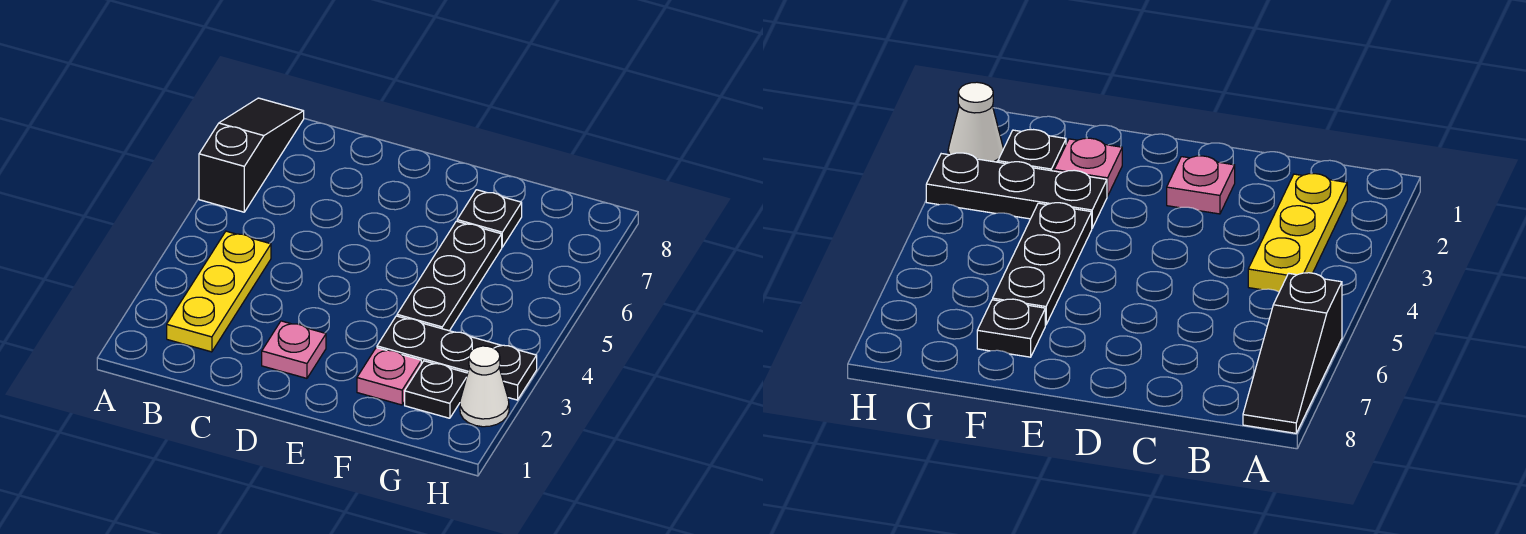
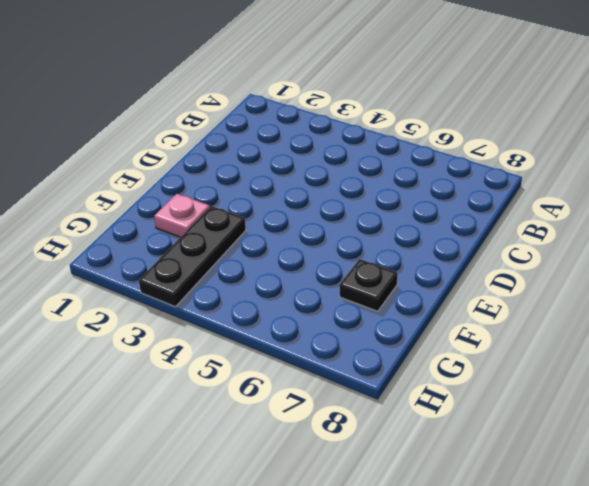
none -> black 1x3 slope [199,98,304,212]
none -> yellow 1x3 plate [167,231,271,352]

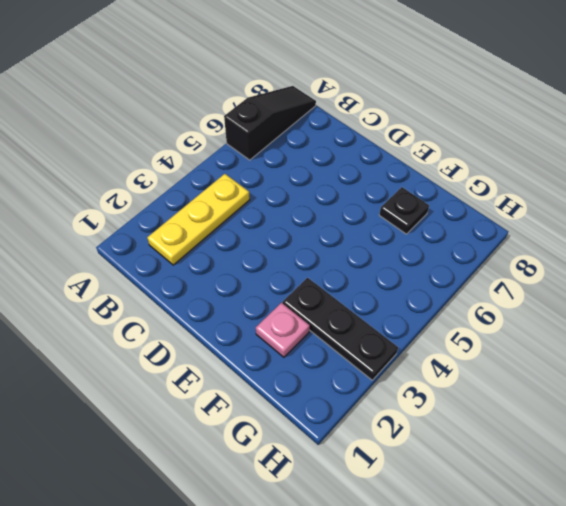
none -> pink 1x1 plate [262,321,326,378]
none -> black 1x3 plate [397,221,502,331]

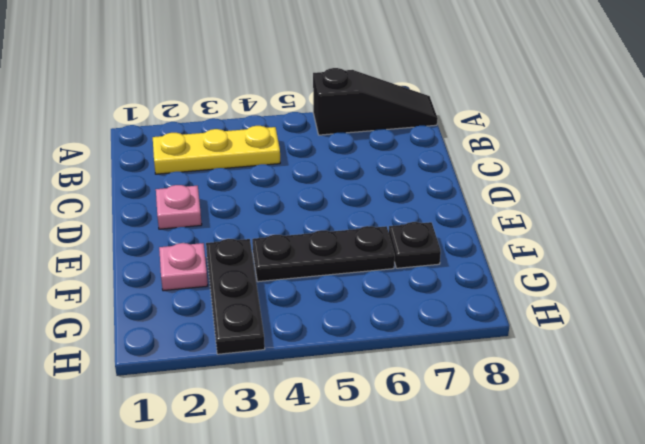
none -> black 1x1 plate [405,361,468,418]
none -> white 1x1 cone [460,346,509,427]

